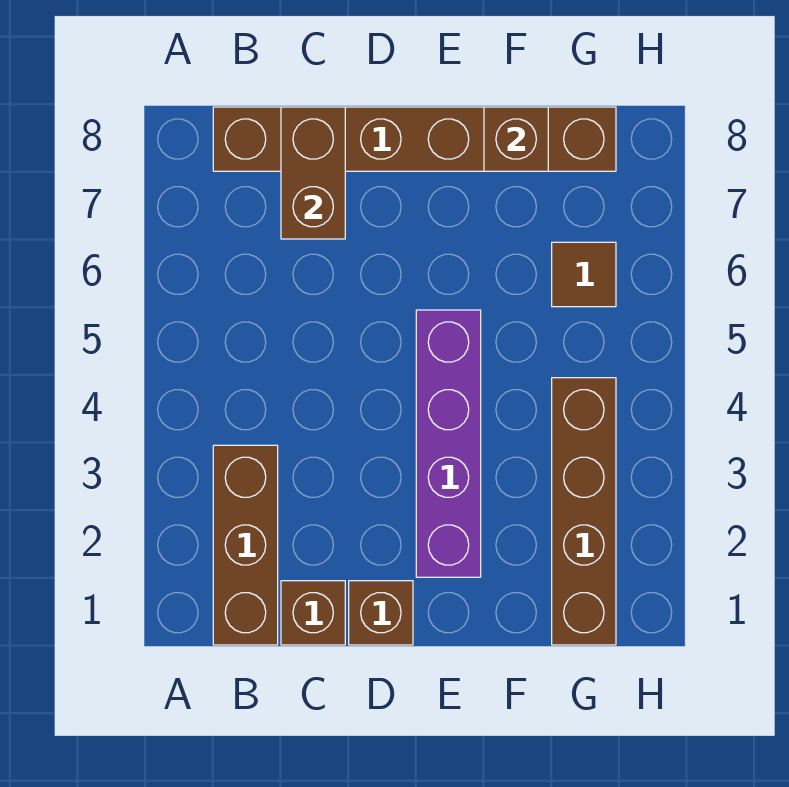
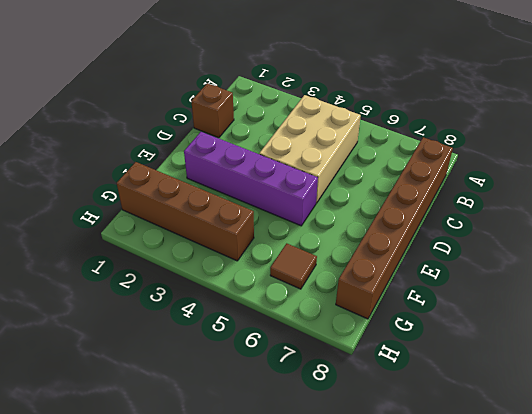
tan 2x3 brick [259,95,361,203] -> none
none -> brown 1x3 brick [213,445,278,645]
none -> brown 1x1 brick [349,581,413,645]

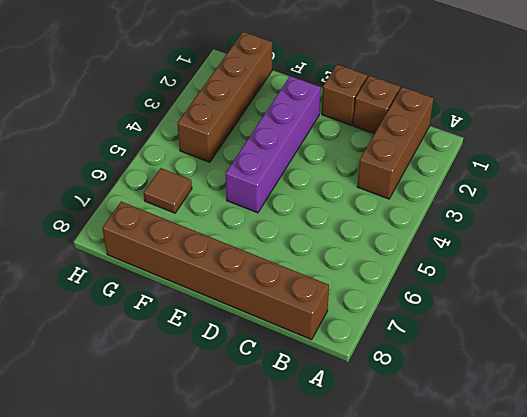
none -> brown 1x2 brick [281,107,345,239]
none -> brown 1x1 brick [484,107,548,171]

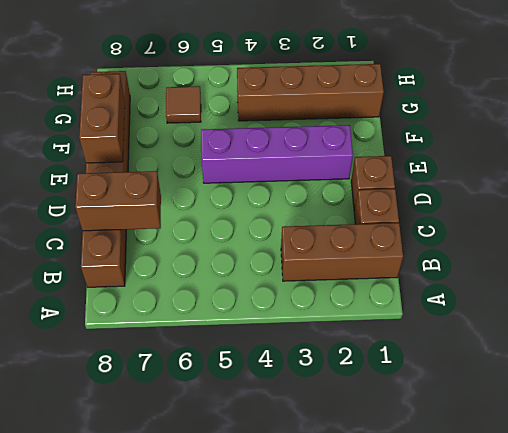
brown 1x2 brick [79,74,125,163] -> brown 1x1 brick [484,107,548,171]

